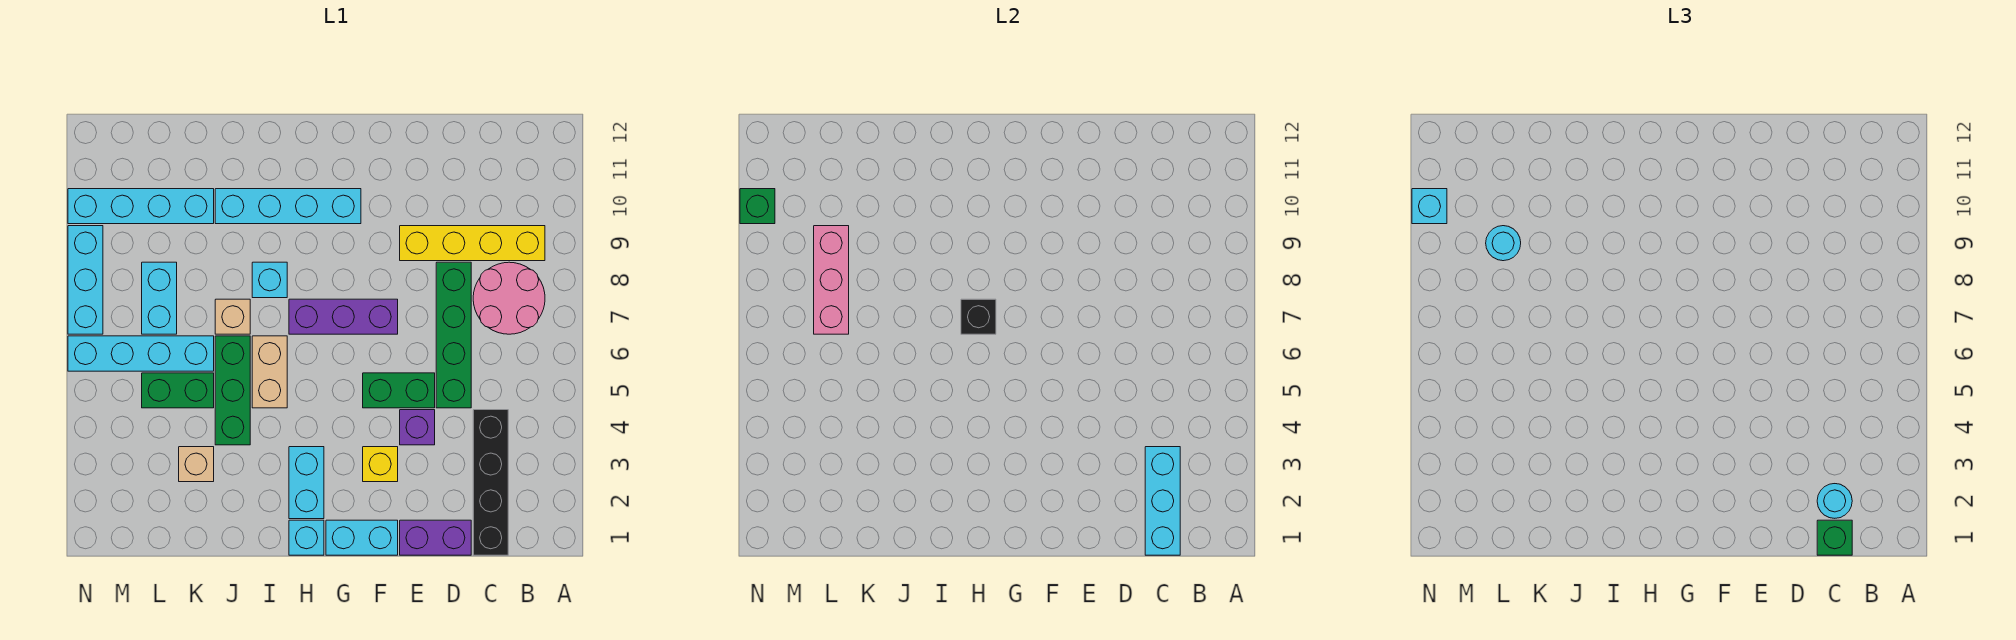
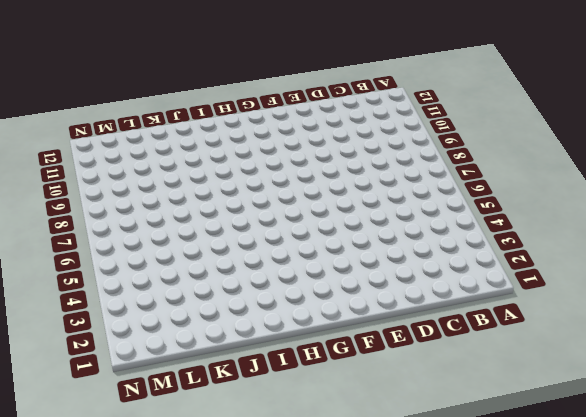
none -> pink 2x2 round brick [473,262,545,334]
none -> yellow 1x4 brick [400,226,545,261]
none -> black 1x4 brick [473,410,508,555]
none -> purple 1x2 brick [400,520,471,555]

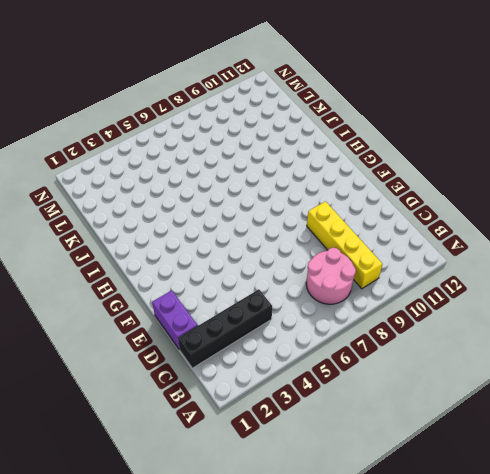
none -> green 1x4 brick [436,262,471,408]
none -> purple 1x1 brick [400,410,435,445]
none -> green 1x2 brick [363,373,435,408]
none -> cyan 1x2 brick [326,520,398,555]

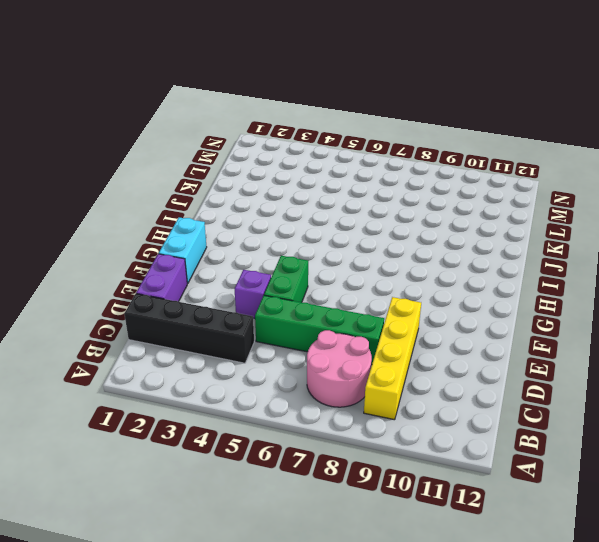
none -> yellow 1x1 brick [363,447,398,482]
none -> purple 1x3 brick [289,299,398,334]
none -> cyan 1x4 brick [215,189,361,224]
none -> cyan 1x1 brick [289,520,324,555]

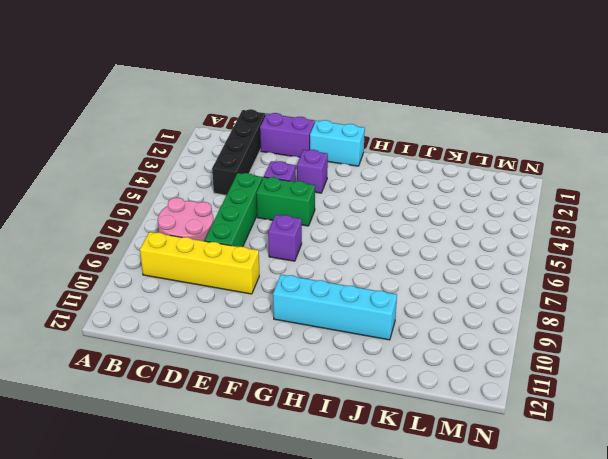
purple 1x1 brick [297,150,328,193] -> yellow 1x1 brick [363,447,398,482]
purple 1x1 brick [268,215,302,261] -> purple 1x3 brick [289,299,398,334]
none -> cyan 1x1 brick [289,520,324,555]
none -> cyan 1x2 brick [289,447,324,519]
none -> tan 1x2 brick [252,336,287,408]
none -> cyan 1x1 brick [252,262,287,298]

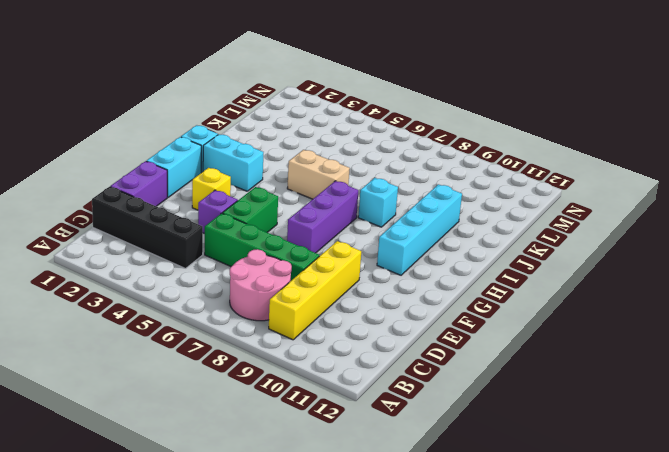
none -> green 1x3 brick [215,336,250,445]
none -> tan 1x1 brick [215,299,250,334]
none -> tan 1x1 brick [179,447,214,482]
none -> green 1x2 brick [142,373,214,408]

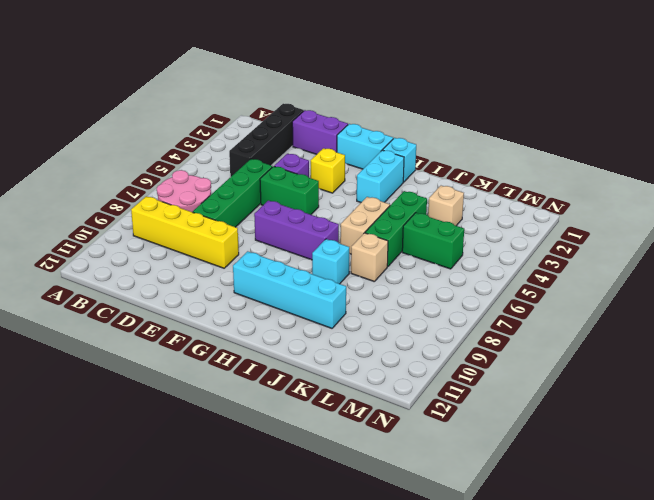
none -> cyan 1x4 brick [68,336,214,371]
none -> cyan 1x4 brick [68,189,214,224]
none -> cyan 1x2 brick [142,262,177,334]
none -> cyan 1x3 brick [68,226,103,334]

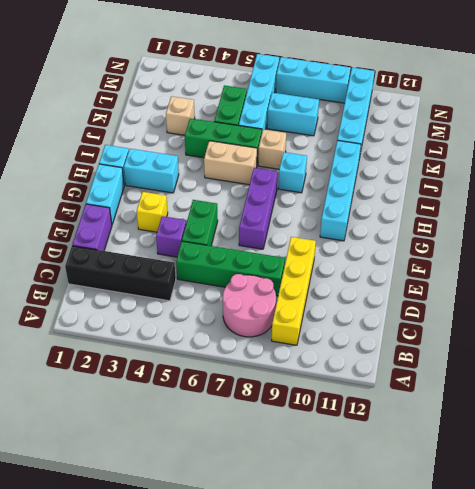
none -> cyan 1x3 brick [1145,447,1180,555]
none -> black 1x1 brick [961,299,996,334]
none -> pink 1x3 brick [814,226,849,334]
none -> green 1x1 brick [740,189,775,224]

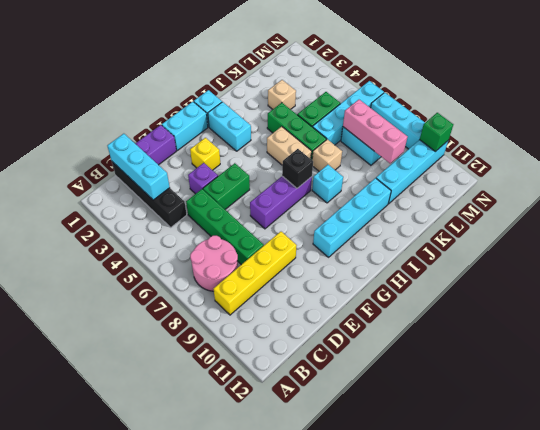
none -> green 1x1 brick [1817,520,1852,555]
none -> cyan 1x1 round brick [1817,484,1852,518]
none -> cyan 1x1 round brick [1486,226,1521,261]
none -> cyan 1x1 brick [1412,189,1447,224]

